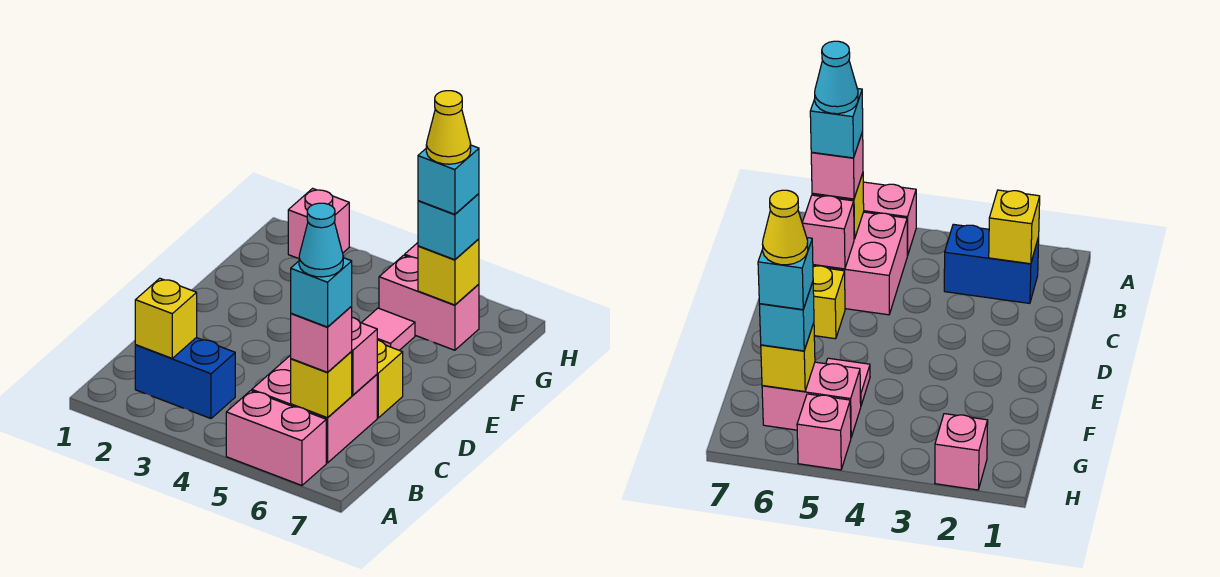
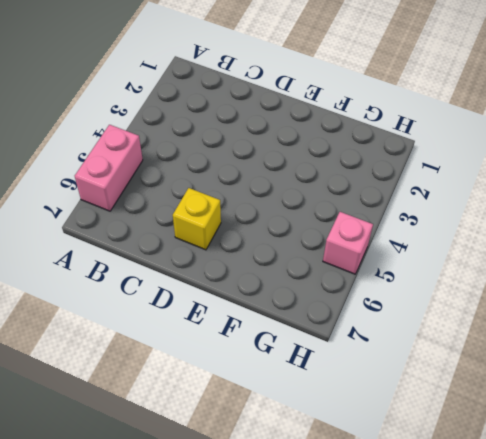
none -> blue 1x2 brick [135,338,235,418]
none -> pink 2x2 brick [252,355,377,463]
none -> pink 1x1 tile [362,308,415,350]

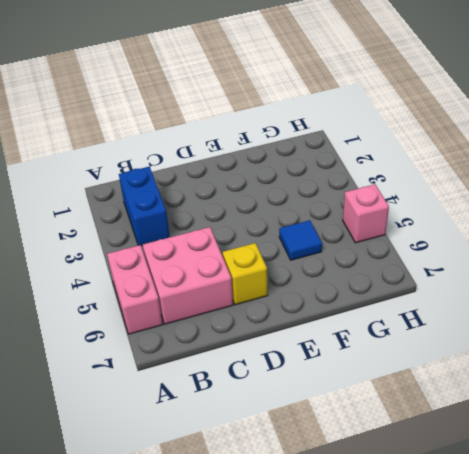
blue 1x1 tile [279,220,322,260] -> pink 1x1 tile [362,308,415,350]
none -> pink 1x2 brick [379,255,479,350]
none -> pink 1x1 brick [288,188,349,259]
none -> yellow 1x1 brick [135,278,197,358]

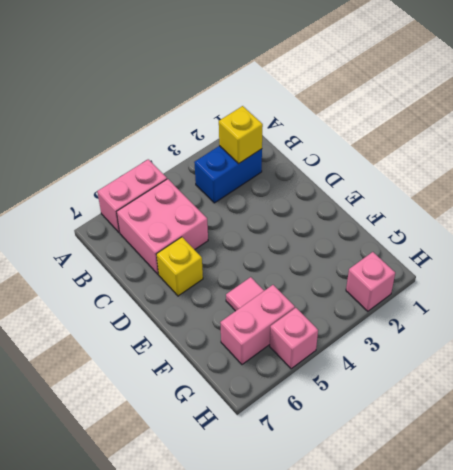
none -> yellow 1x1 brick [291,352,352,418]
none -> pink 1x1 brick [351,317,377,395]
none -> yellow 1x1 brick [418,239,479,305]

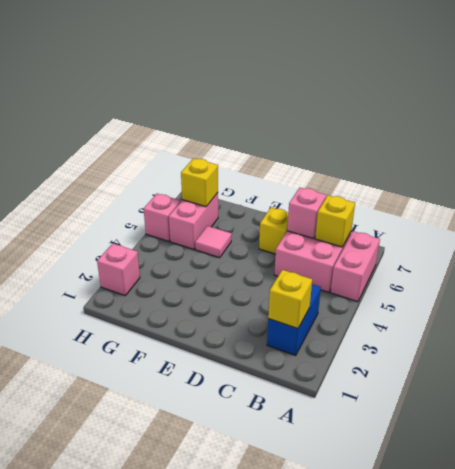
none -> pink 1x1 brick [291,306,352,373]
none -> cyan 1x1 brick [418,194,479,260]
none -> cyan 1x1 brick [291,258,352,327]

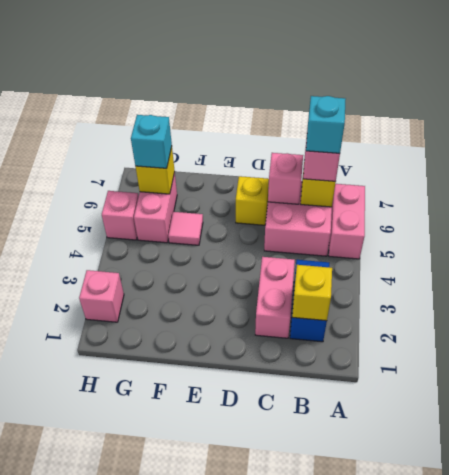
pink 1x2 brick [255,257,295,338] -> none
none -> cyan 1x1 brick [418,145,479,214]
none -> cyan 1x1 cone [299,203,343,277]
none -> yellow 1x1 cone [426,91,471,164]

